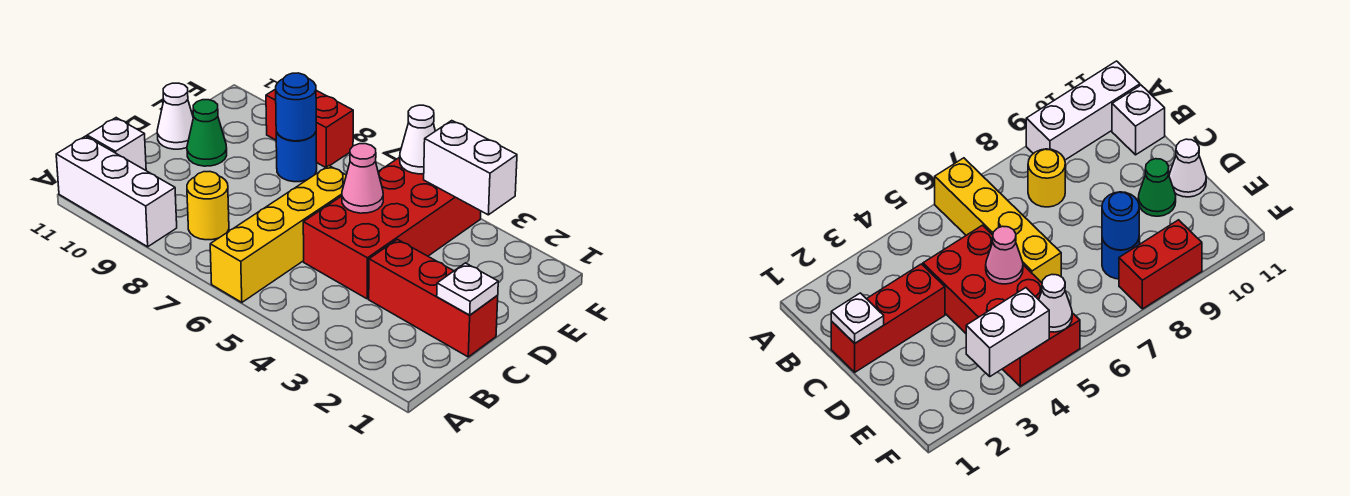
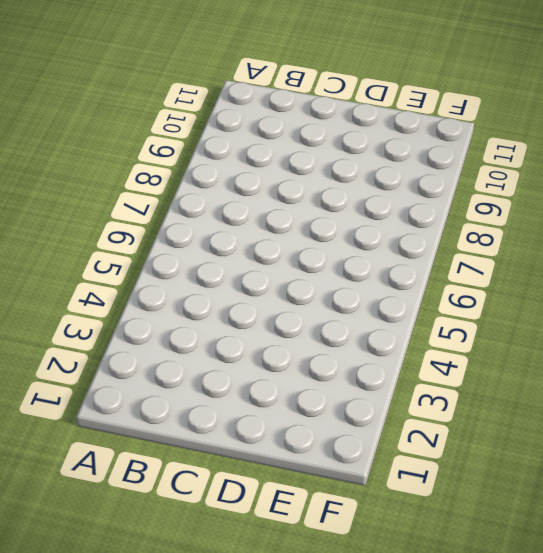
none -> yellow 1x4 brick [210,166,346,302]
none -> white 1x3 brick [56,136,177,247]
none -> yellow 1x1 round brick [187,172,229,240]

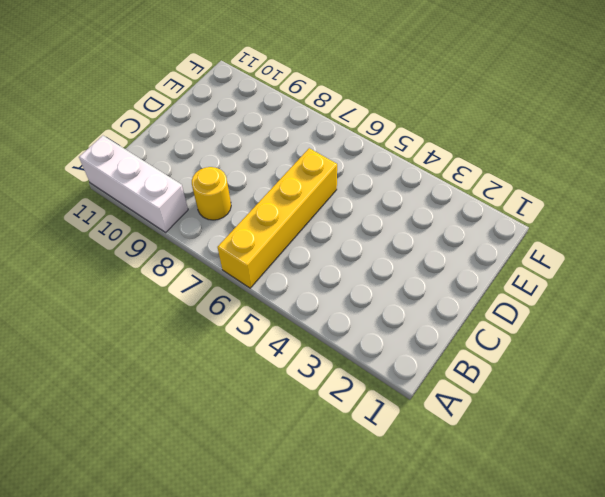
none -> white 1x1 brick [87,118,146,170]
none -> red 1x3 brick [369,239,498,357]
none -> red 2x4 brick [303,157,481,299]

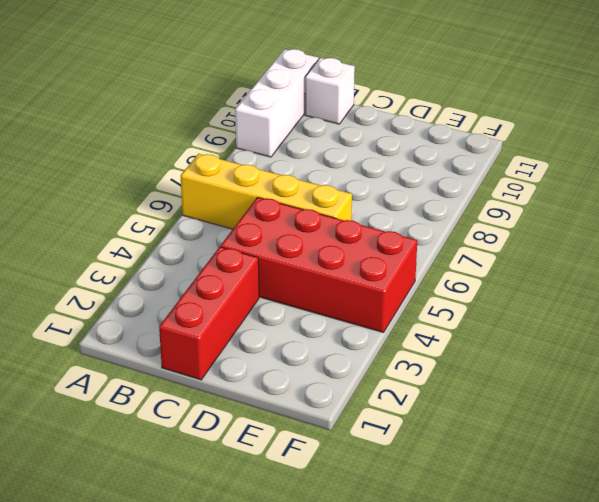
none -> yellow 1x1 round brick [187,172,229,240]
none -> green 1x1 cone [187,100,227,166]
none -> white 1x1 cone [157,83,193,149]

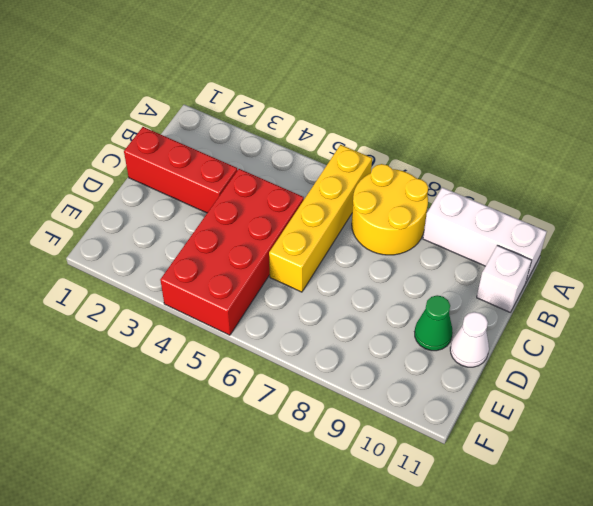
yellow 2x2 round brick [352,164,428,255] -> yellow 1x1 round brick [187,172,229,240]
none -> blue 1x1 round brick [276,132,317,182]
none -> red 1x2 brick [266,89,353,168]
none -> white 1x1 plate [437,263,498,315]

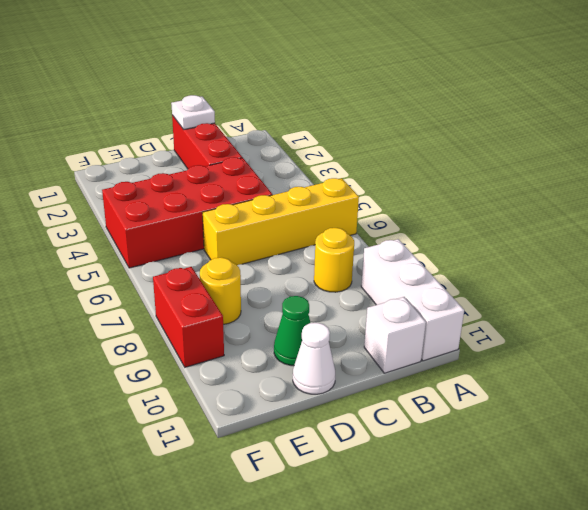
yellow 1x1 round brick [200,257,241,324] -> blue 1x1 round brick [276,132,317,182]
none -> pink 1x1 cone [342,144,383,213]
none -> blue 1x1 round brick [276,73,316,141]
none -> white 1x2 brick [424,121,517,215]

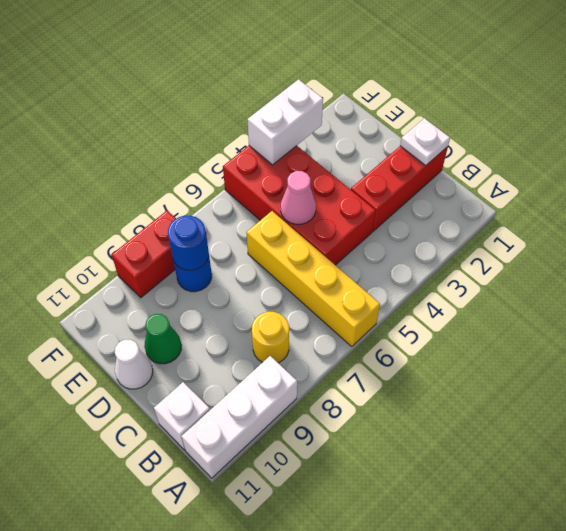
none -> white 1x1 cone [400,105,435,174]

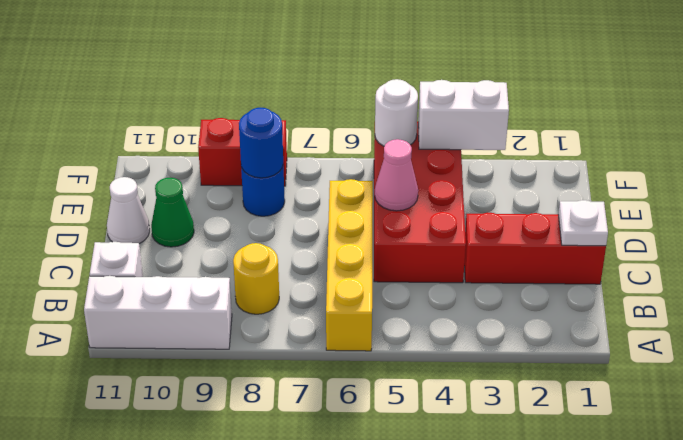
white 1x1 round brick [375,79,418,146] -> white 1x1 cone [400,105,435,174]

